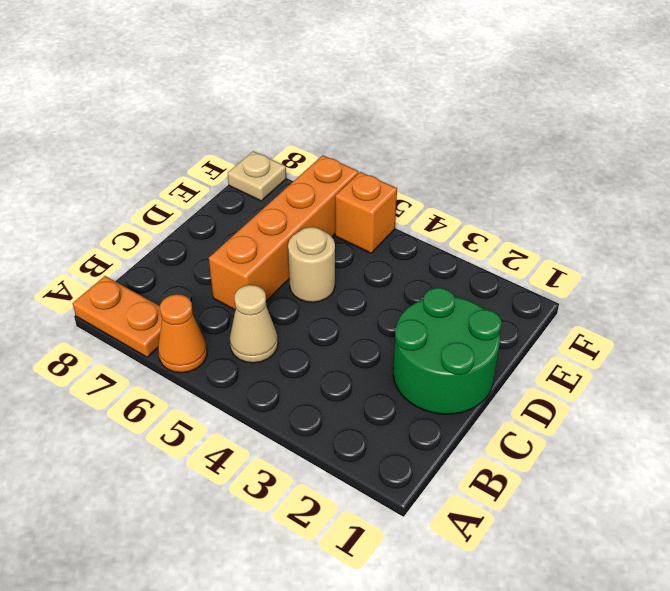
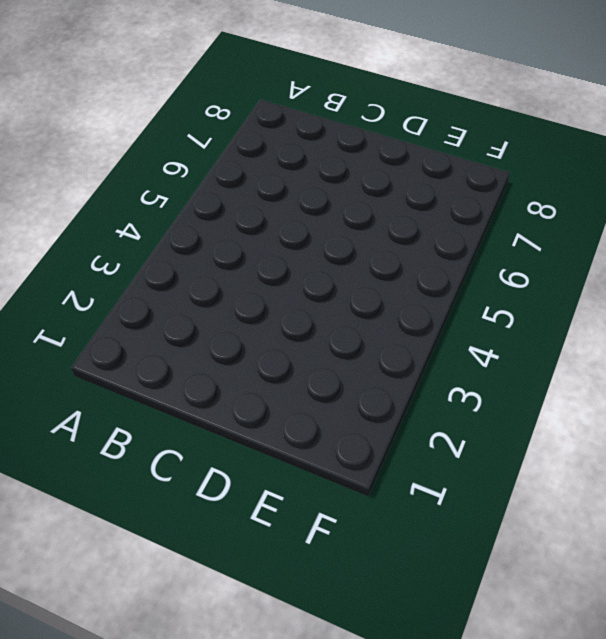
none -> orange 1x1 cone [158,294,207,373]
none -> orange 1x2 plate [73,276,162,357]

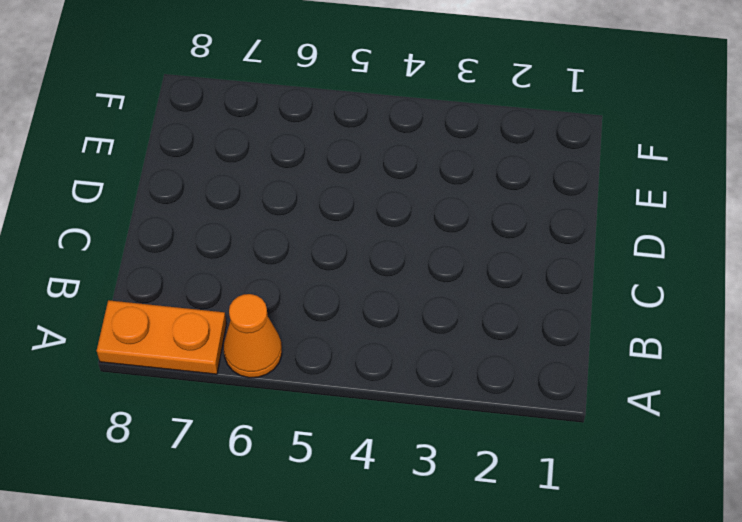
none -> tan 1x1 cone [230,285,278,363]
none -> green 2x2 round brick [393,288,502,414]

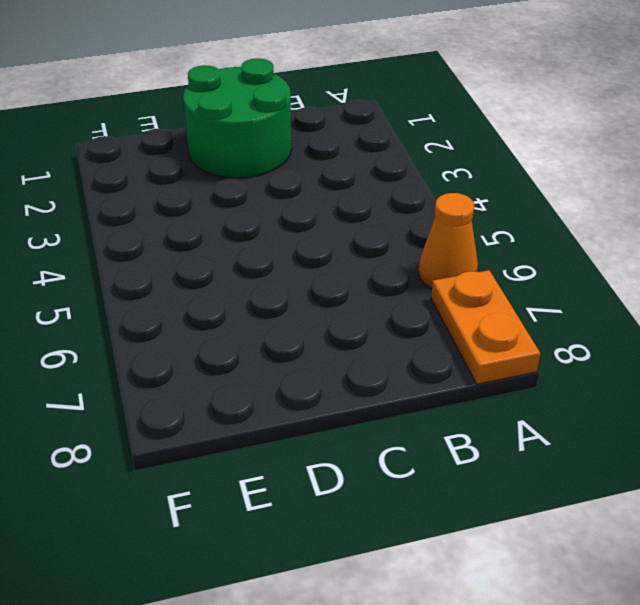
none -> tan 1x1 cone [230,285,278,363]
none -> orange 1x4 brick [209,155,358,310]

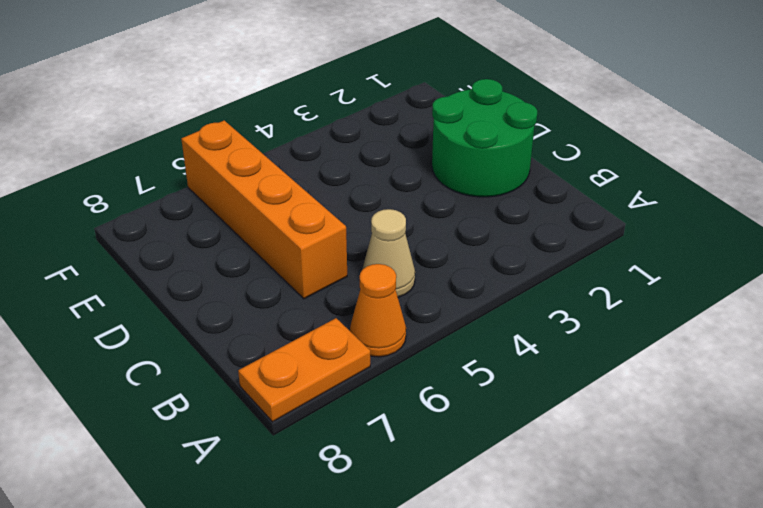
none -> tan 1x1 round brick [288,227,335,302]
none -> orange 1x1 brick [335,172,397,253]

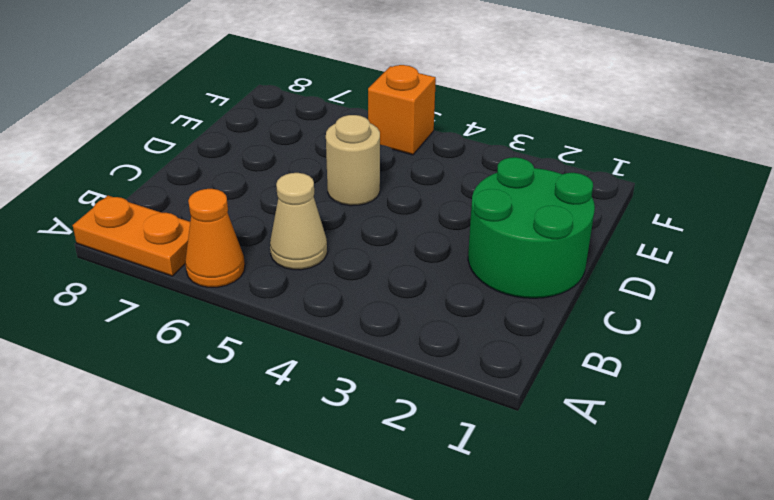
none -> orange 1x4 brick [209,155,358,310]
none -> tan 1x1 plate [228,151,286,201]

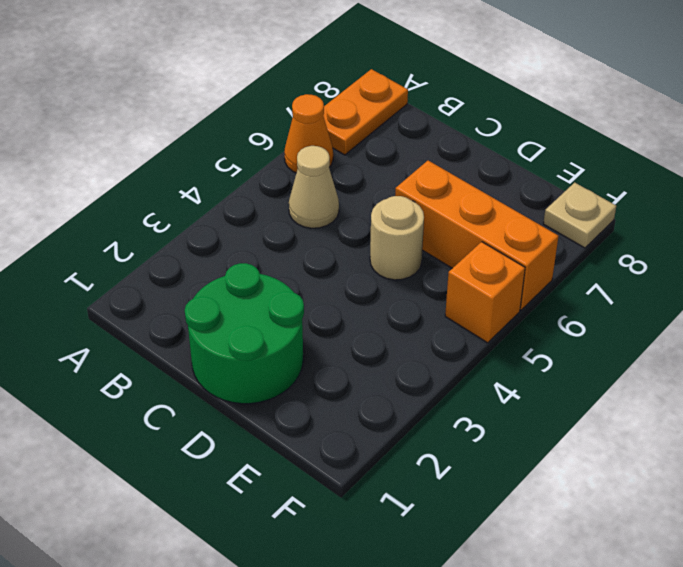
orange 1x3 brick [395,161,558,310] -> orange 1x4 brick [209,155,358,310]

